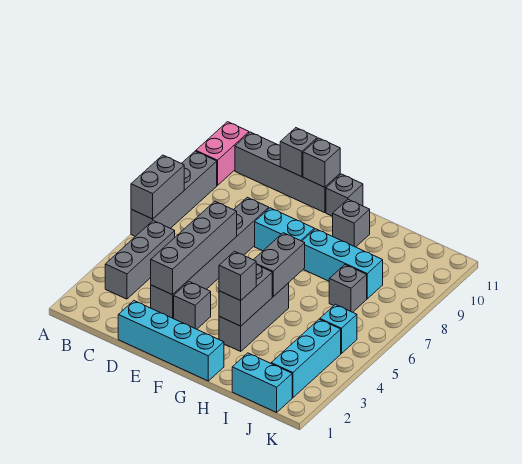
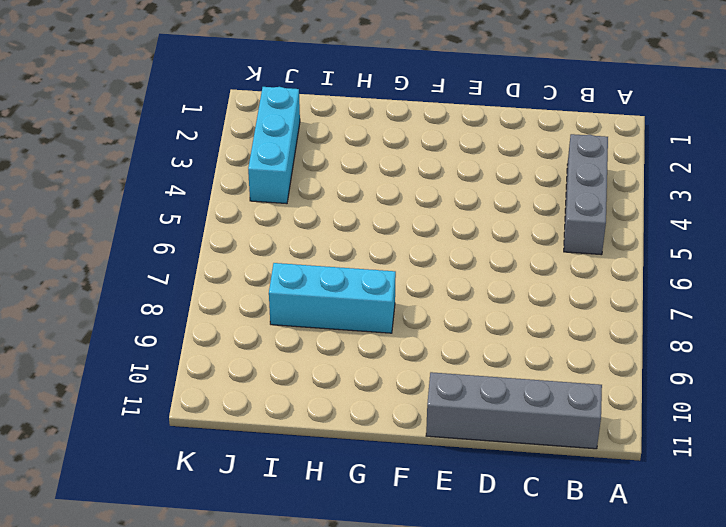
none -> grey 1x4 brick [131,151,217,237]
none -> pink 1x2 brick [196,122,249,185]
none -> cyan 1x4 brick [118,301,224,381]

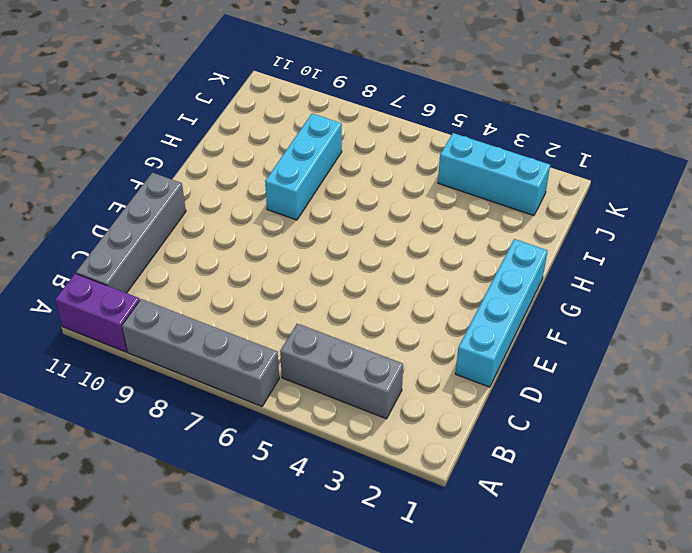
purple 1x2 brick [55,273,140,352] -> pink 1x2 brick [196,122,249,185]
none -> grey 1x6 brick [151,197,269,319]
none -> grey 1x1 brick [174,282,211,329]
none -> cyan 1x2 brick [255,208,314,251]

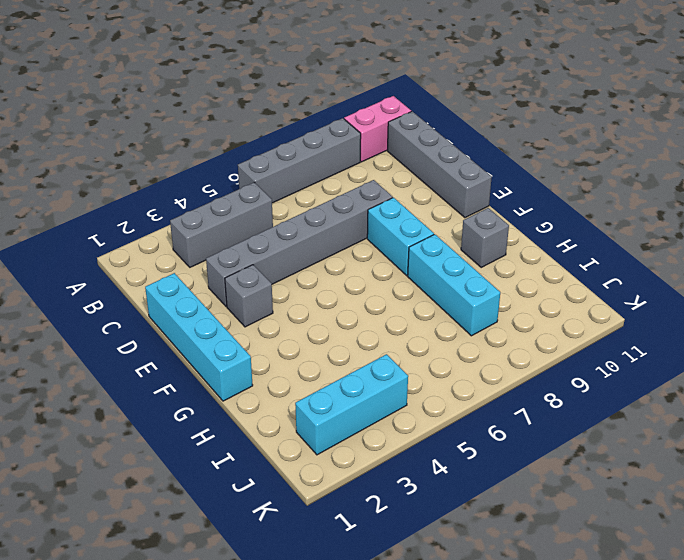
none -> grey 1x1 brick [326,174,363,216]
none -> grey 1x3 brick [219,283,289,351]
none -> cyan 1x2 brick [232,353,292,412]

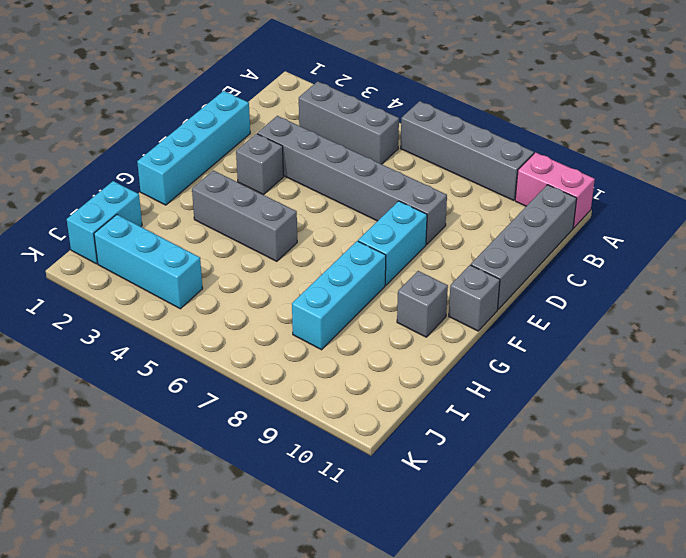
none -> grey 1x1 brick [329,265,367,312]
none -> cyan 1x1 brick [320,304,357,354]
none -> grey 1x2 brick [131,155,184,219]

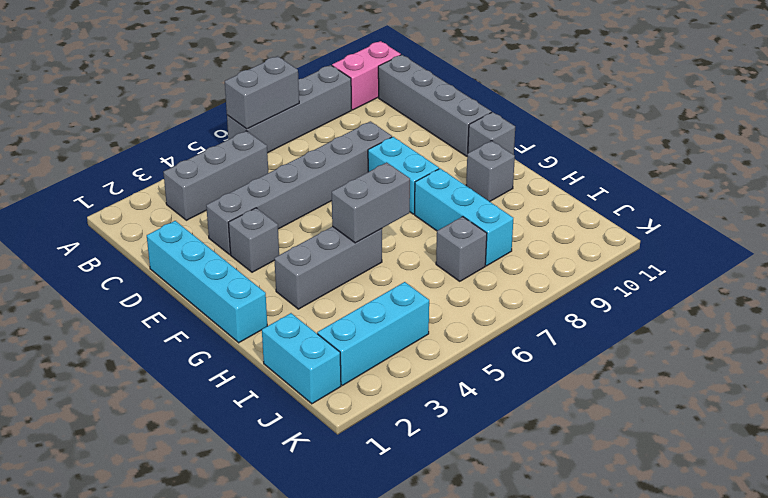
none -> cyan 1x1 brick [320,304,357,354]
none -> grey 1x4 brick [151,201,237,295]
none -> grey 1x1 brick [280,128,317,177]

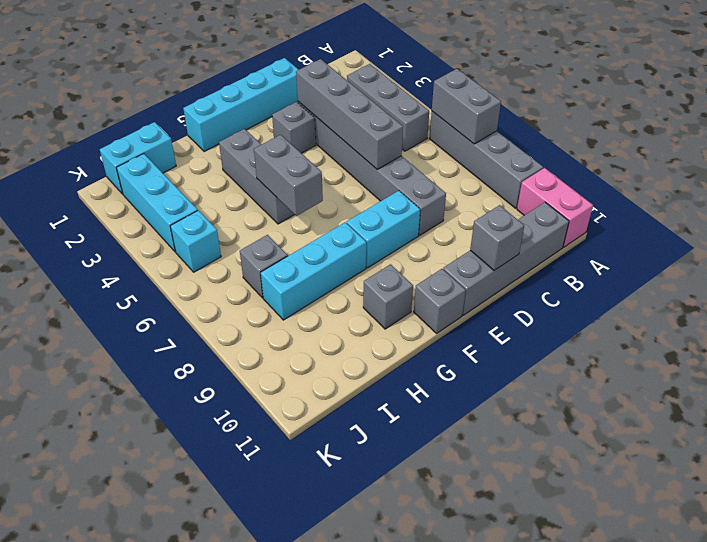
none -> grey 1x1 brick [303,138,340,187]
none -> grey 1x2 brick [219,265,272,326]
none -> grey 1x1 brick [219,251,256,300]

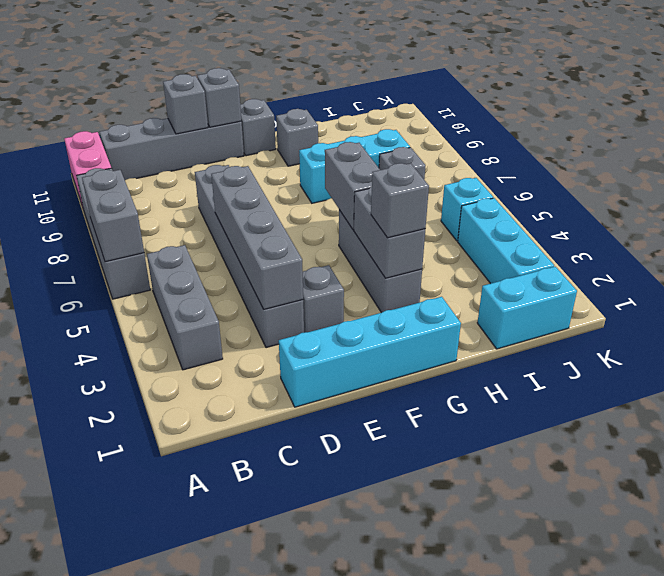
none -> cyan 1x2 brick [255,208,314,251]

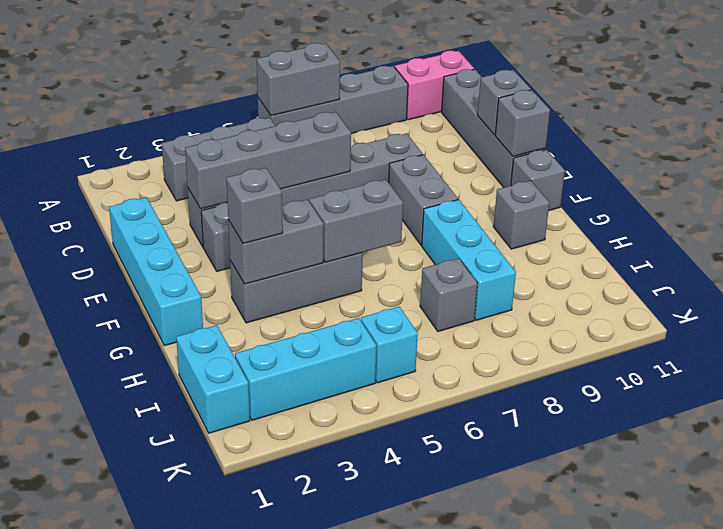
grey 1x2 brick [389,155,458,245] -> cyan 1x2 brick [255,208,314,251]

